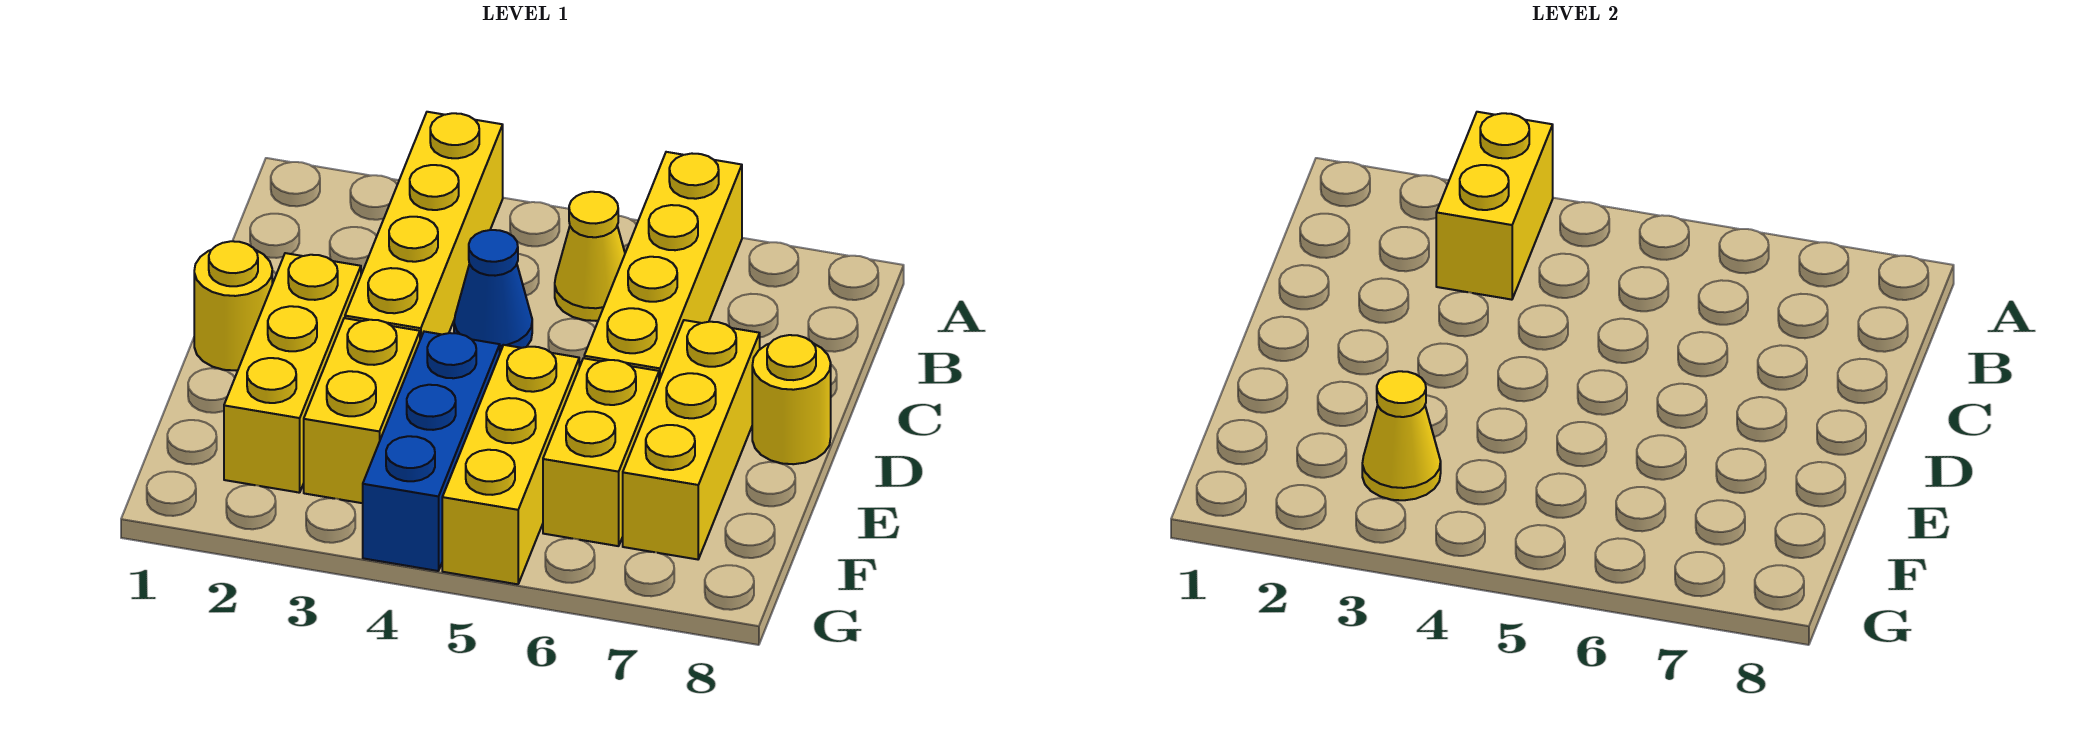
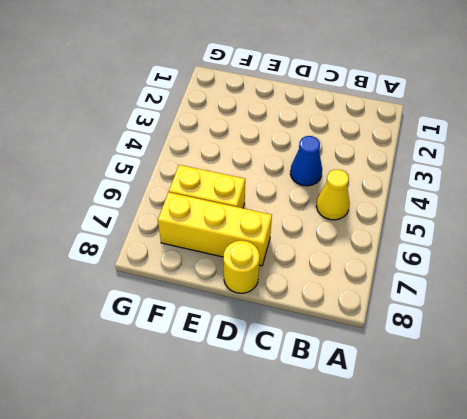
none -> yellow 1x4 brick [345,112,503,340]
none -> yellow 1x4 brick [584,152,742,380]
none -> yellow 1x1 round brick [194,241,272,370]

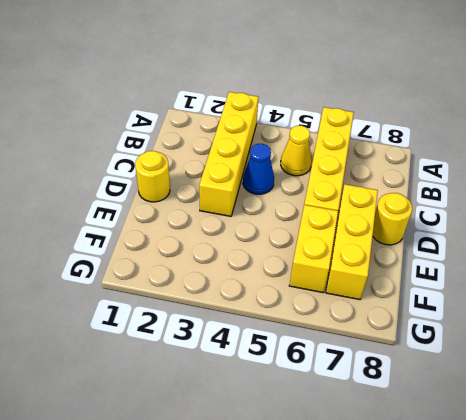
none -> yellow 1x3 brick [224,253,361,493]
none -> yellow 1x2 brick [304,318,420,503]
none -> blue 1x3 brick [363,332,500,571]

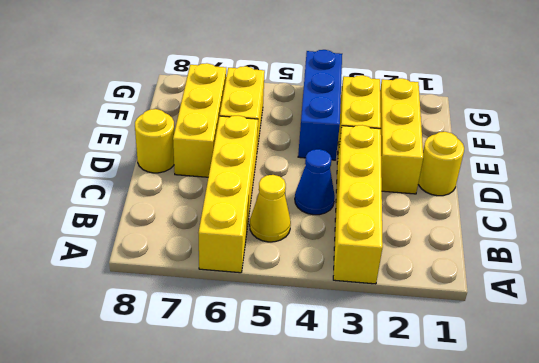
none -> yellow 1x3 brick [442,345,579,584]
none -> yellow 1x2 brick [1436,112,1553,300]
none -> yellow 1x1 cone [1362,371,1441,500]

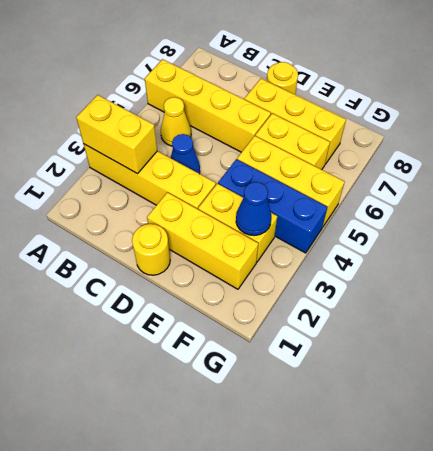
blue 1x1 cone [236,182,271,236] -> yellow 1x1 cone [1362,371,1441,500]

